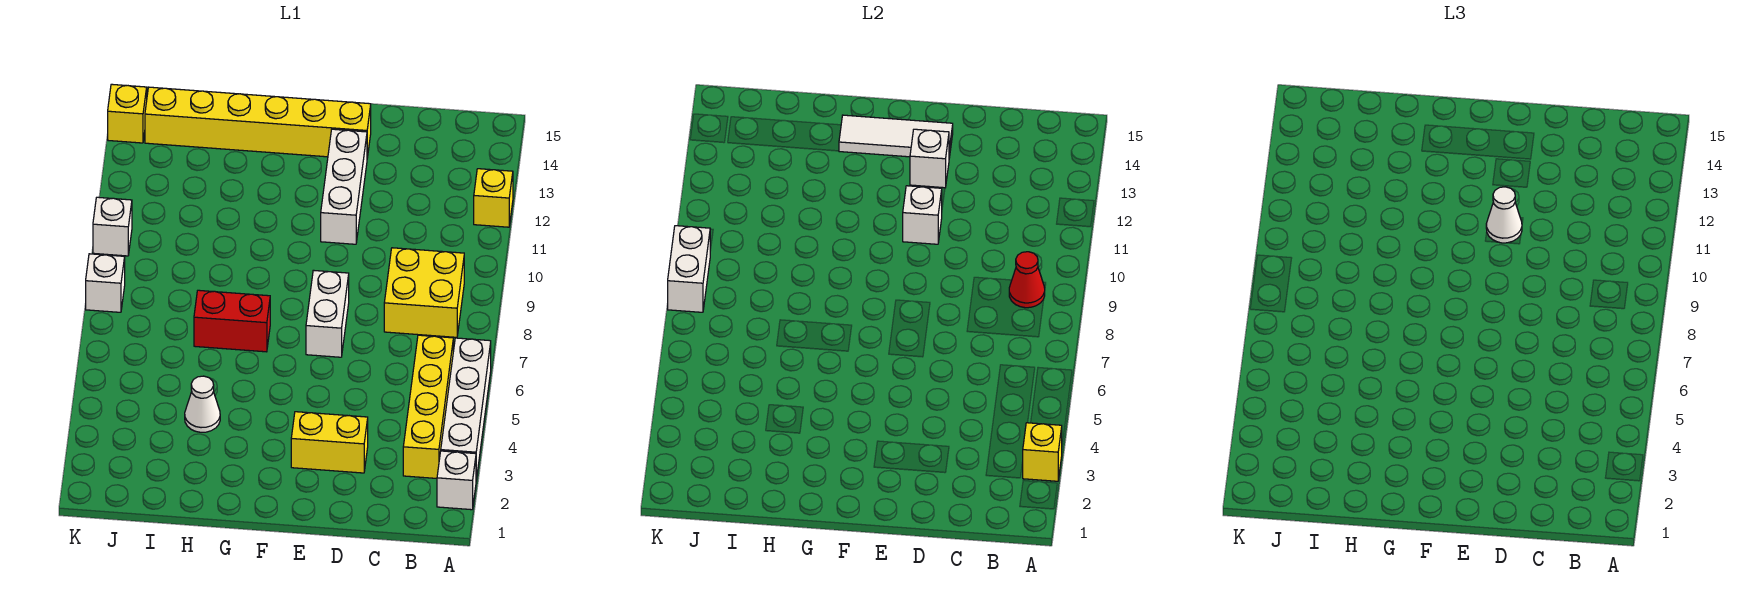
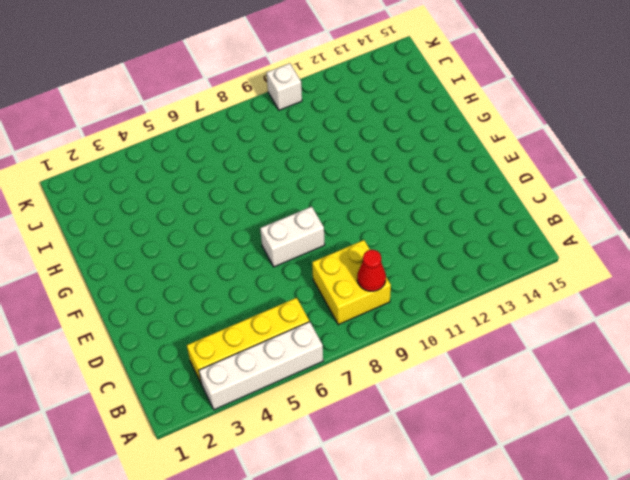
none -> white 1x1 brick [437,451,476,510]
none -> yellow 1x1 brick [474,169,513,227]
none -> yellow 1x2 brick [291,412,368,473]

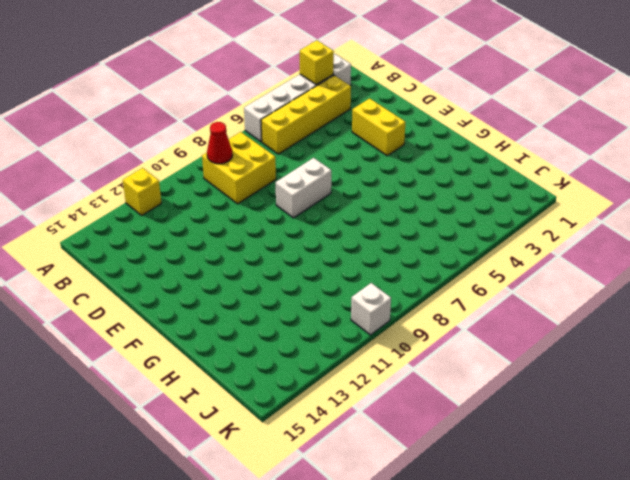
none -> white 1x3 brick [321,129,367,244]
none -> yellow 1x6 brick [145,87,371,158]
none -> red 1x2 brick [194,290,270,352]

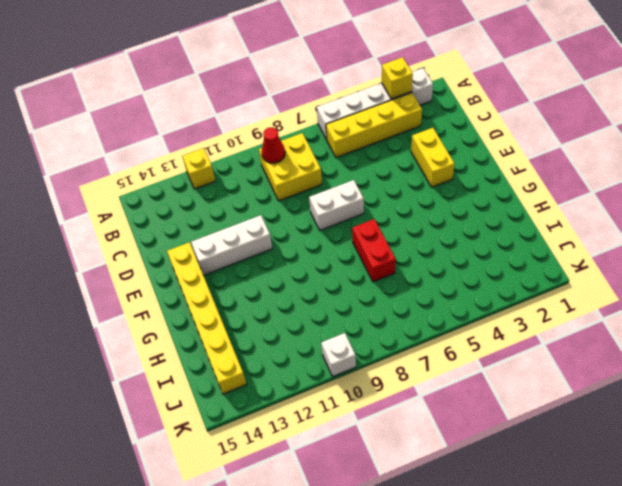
none -> white 1x1 cone [185,376,220,432]
none -> white 1x1 brick [86,254,125,312]
none -> yellow 1x1 brick [108,84,147,143]

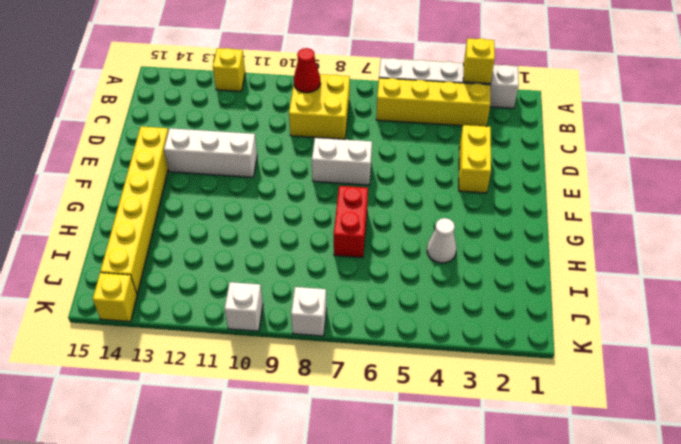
none -> white 1x1 brick [903,186,942,244]
none -> white 1x1 brick [910,129,949,188]
none -> white 1x3 tile [839,115,953,158]

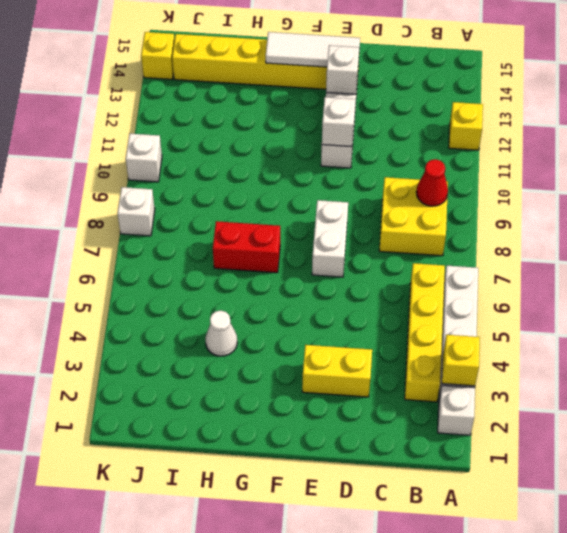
none -> white 1x2 brick [668,226,710,312]
none -> white 1x1 cone [1486,187,1522,243]

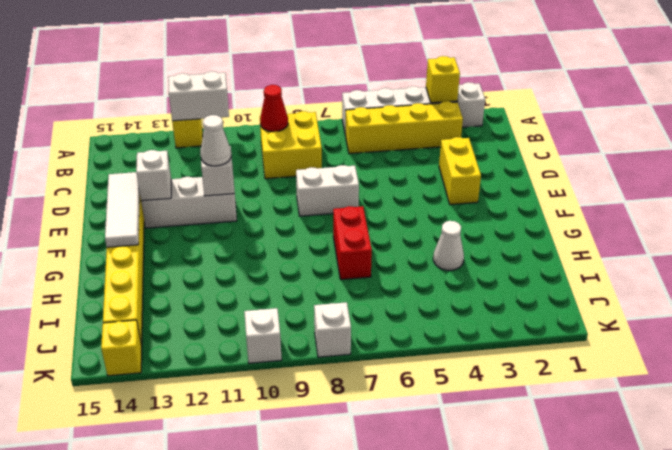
white 1x2 brick [168,71,229,121] -> white 1x2 brick moved to [668,226,710,312]

